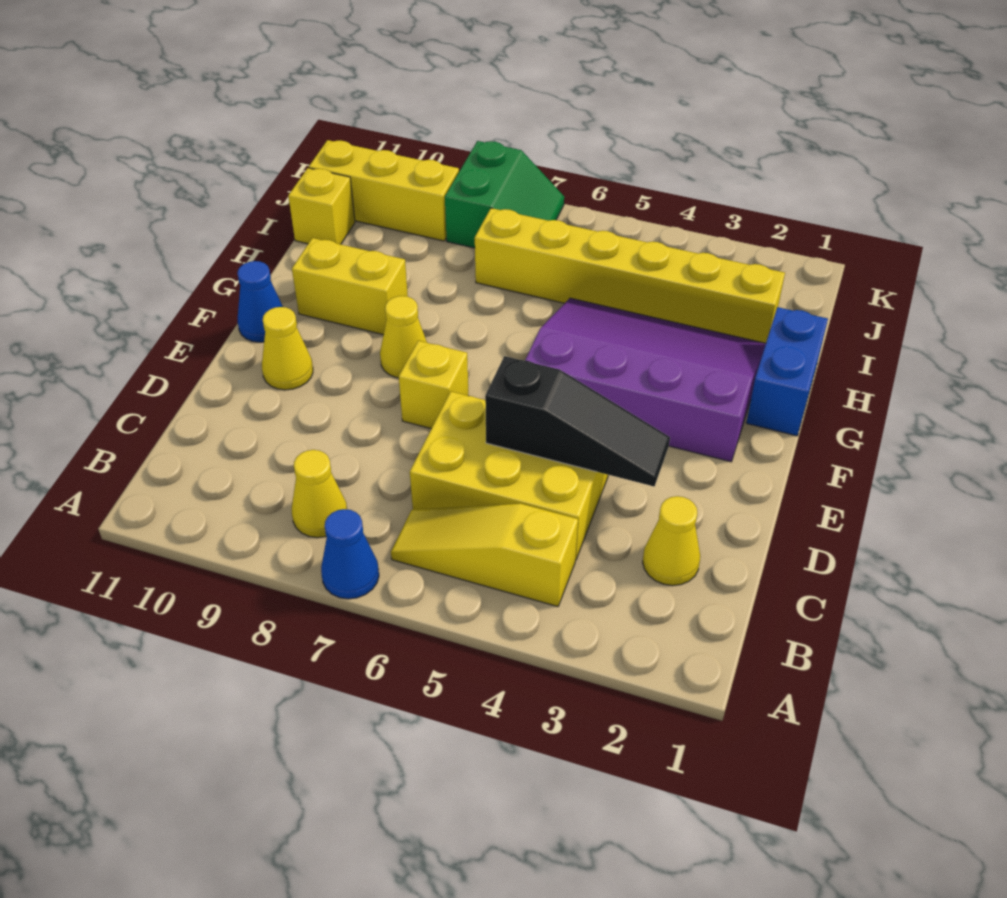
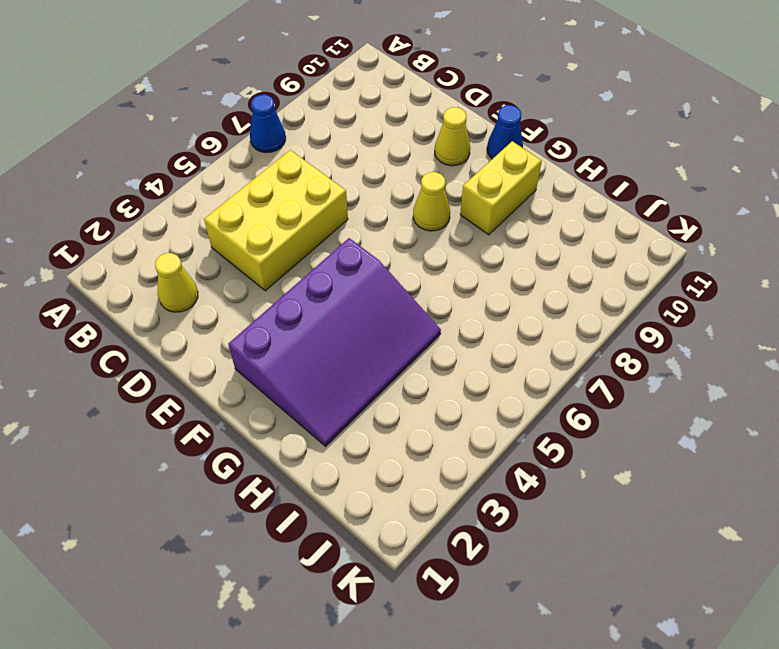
none -> yellow 1x3 slope [391,504,578,607]
none -> yellow 1x1 cone [292,450,347,538]
none -> yellow 1x1 brick [399,341,468,429]

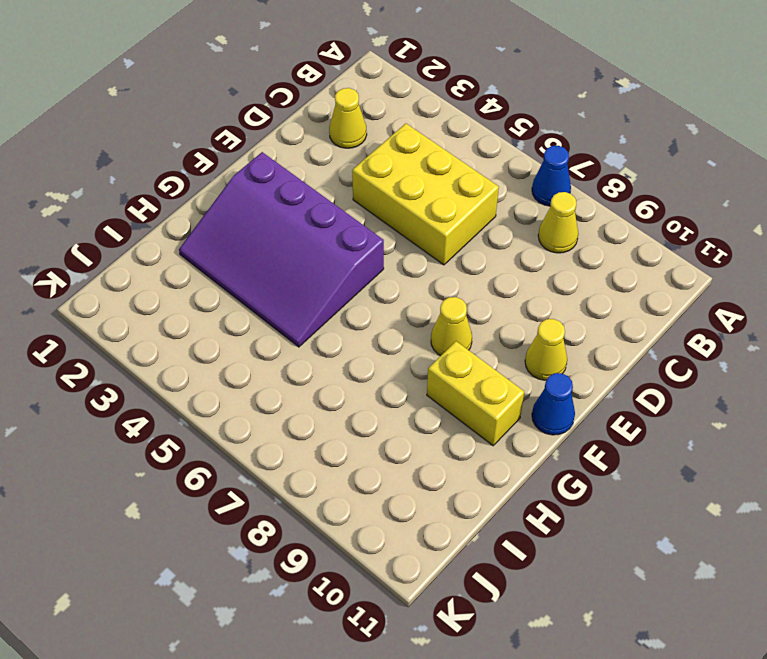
none -> yellow 1x3 slope [391,504,578,607]
none -> yellow 1x1 brick [399,341,468,429]
none -> blue 1x2 brick [746,307,828,436]

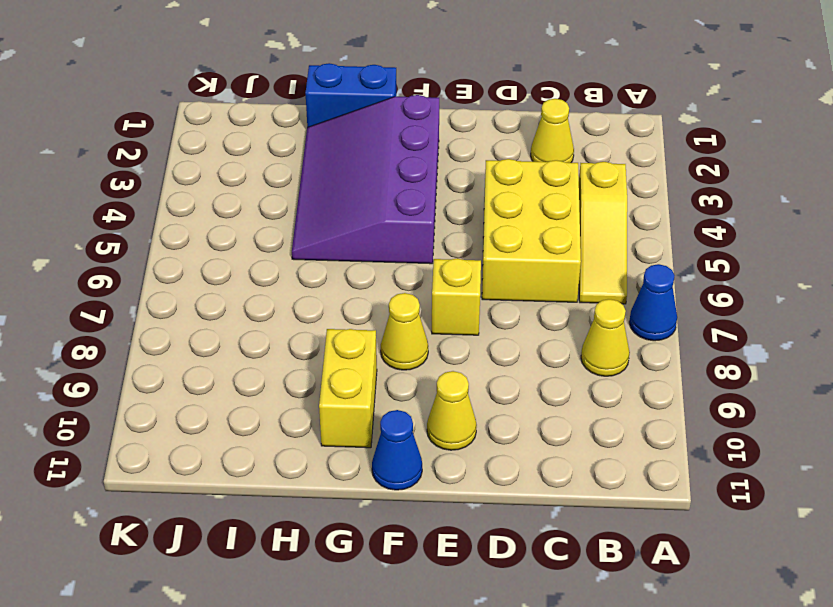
none -> yellow 1x6 brick [475,208,785,343]
none -> yellow 1x1 brick [288,168,355,244]
none -> green 2x2 slope [445,141,564,248]

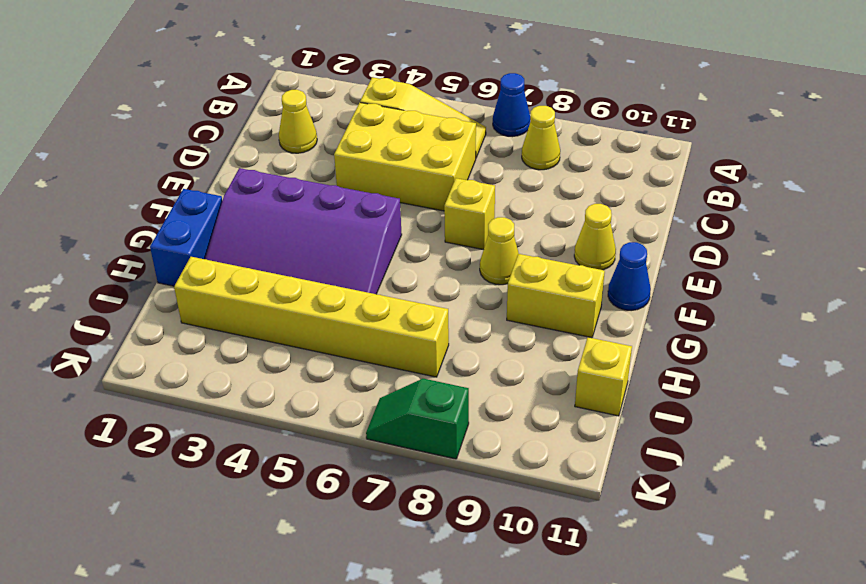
green 1x2 slope [366,379,469,459] -> green 2x2 slope [445,141,564,248]
none -> yellow 1x3 brick [309,140,459,241]
none -> black 1x3 slope [485,356,670,486]

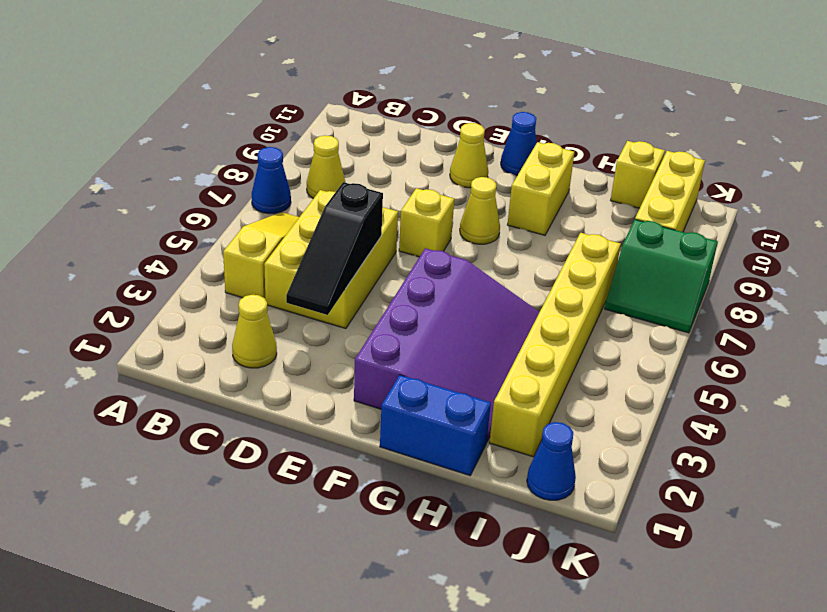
blue 1x1 cone [527,422,576,500] -> none

